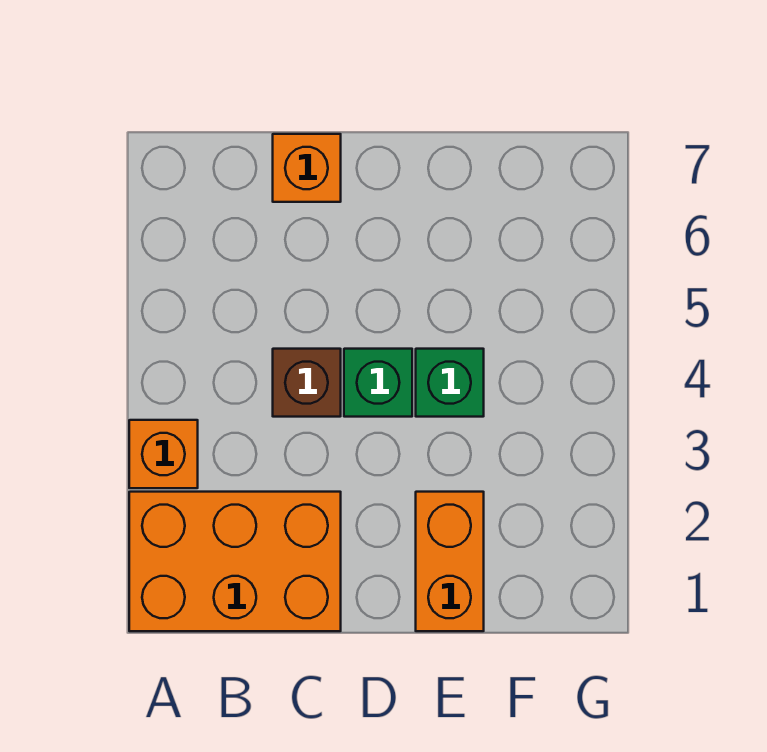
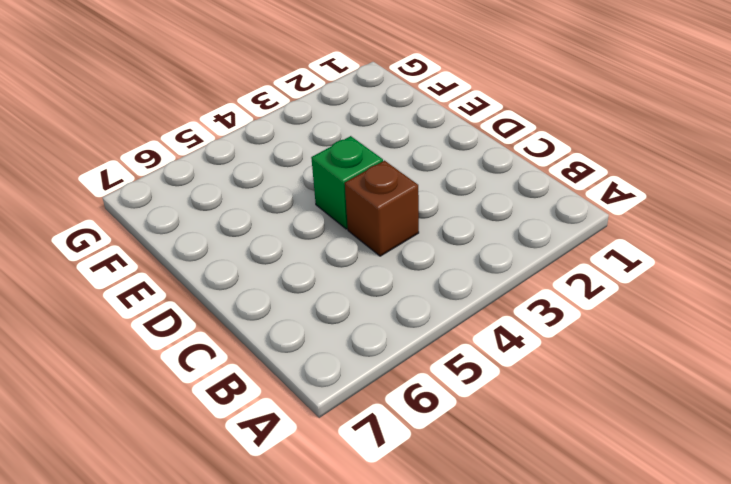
none -> orange 2x3 brick [129,492,341,631]
none -> orange 1x1 brick [129,420,198,488]

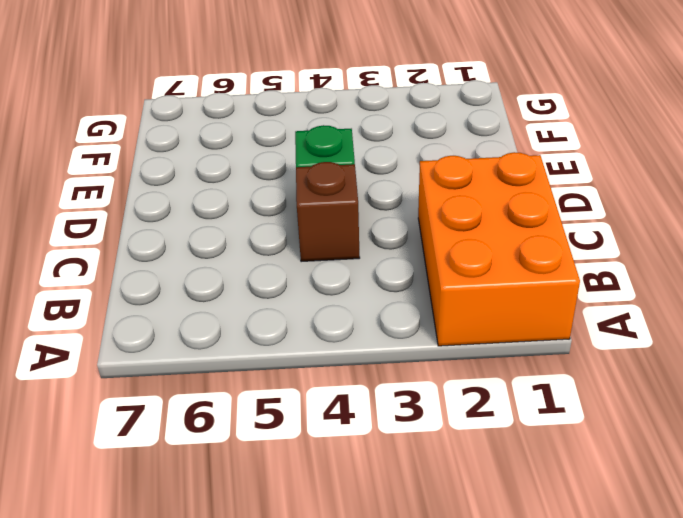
none -> orange 1x1 brick [129,420,198,488]
none -> orange 1x1 brick [273,134,341,202]

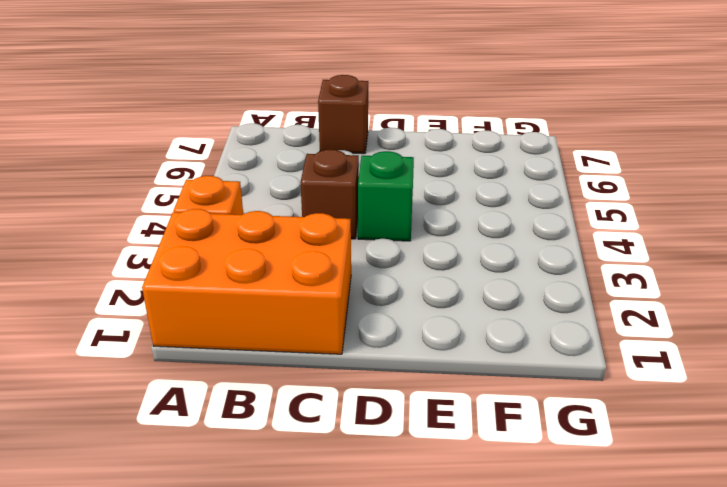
brown 1x1 brick [318,75,368,154] -> orange 1x1 brick [273,134,341,202]
none -> orange 1x2 brick [416,492,484,631]
none -> green 1x1 brick [416,349,484,417]

